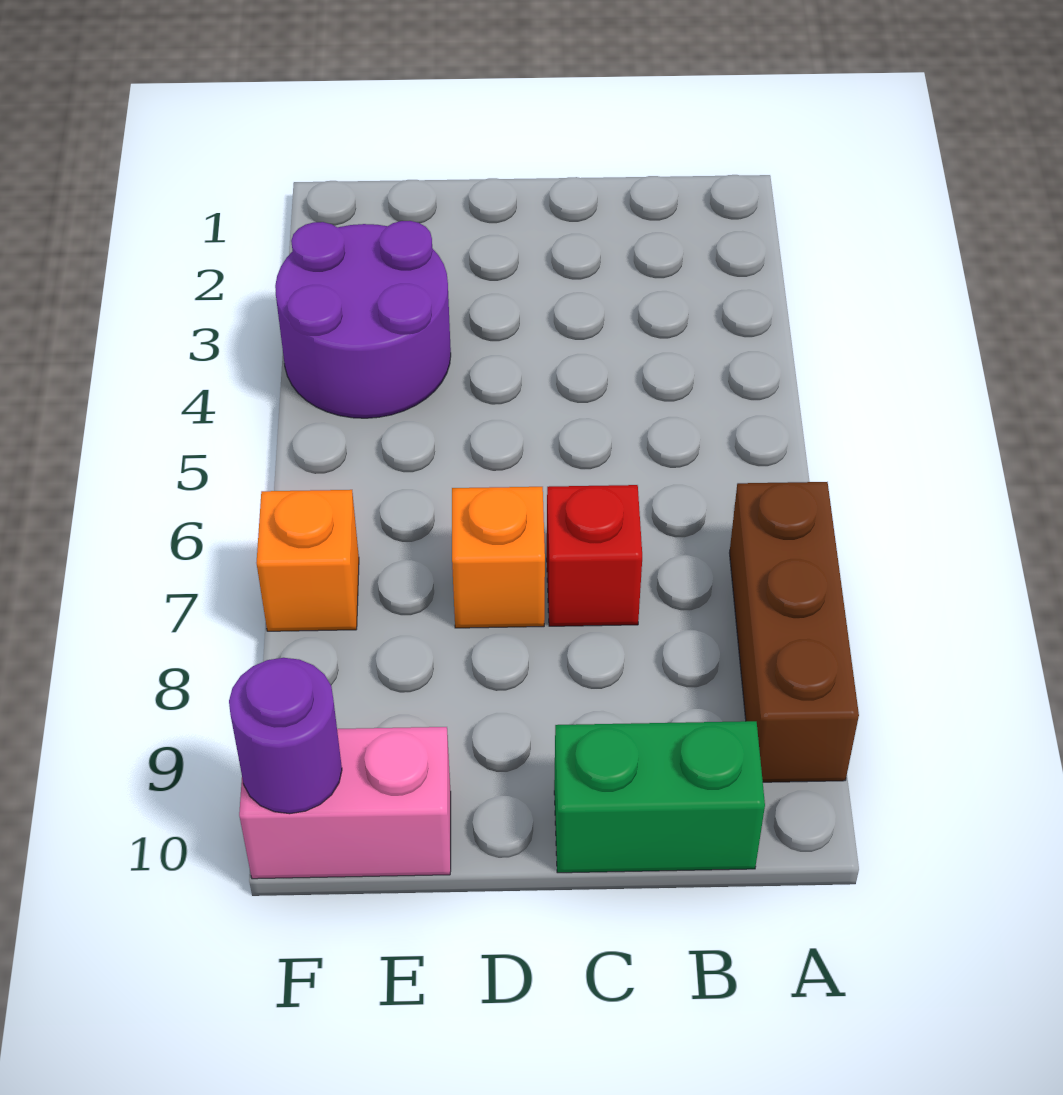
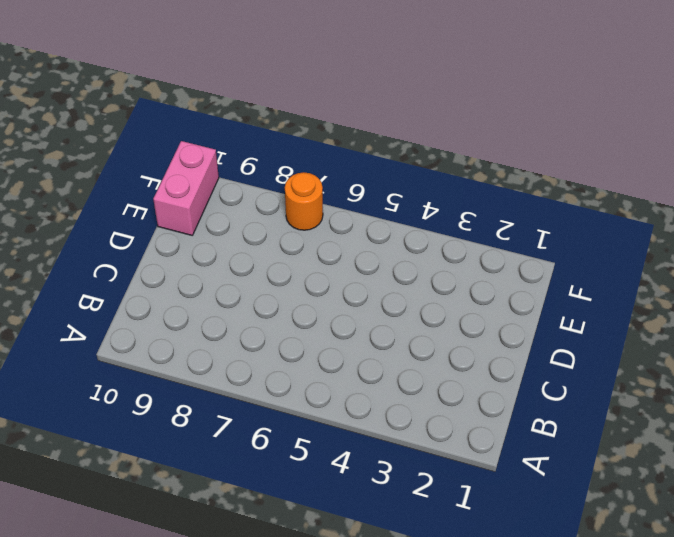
orange 1x1 round brick [285,172,323,230] -> orange 1x1 brick [256,490,359,631]
none -> brown 1x3 brick [730,482,859,782]
none -> green 1x2 brick [554,721,765,873]

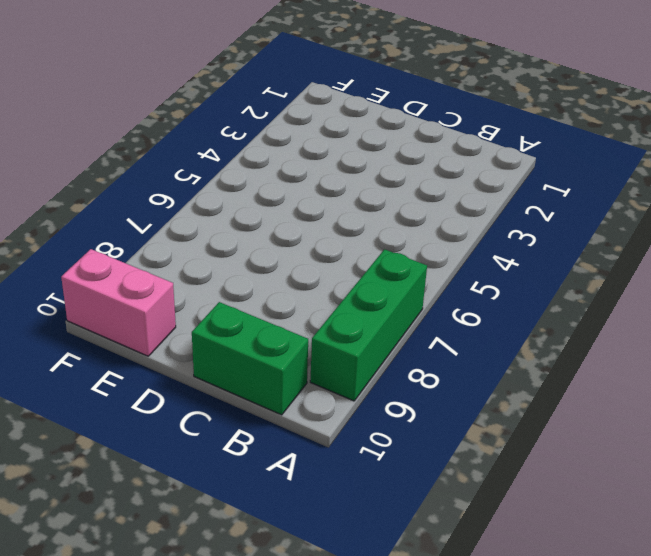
green 1x3 brick [310,249,427,401] -> brown 1x3 brick [730,482,859,782]
none -> red 1x1 brick [547,485,642,626]
none -> orange 1x1 brick [452,487,545,628]

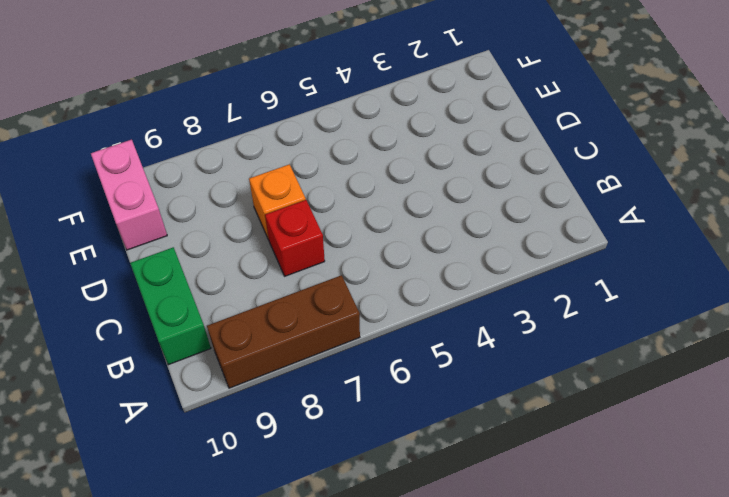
none -> purple 2x2 round brick [275,221,451,418]
none -> orange 1x1 brick [256,490,359,631]

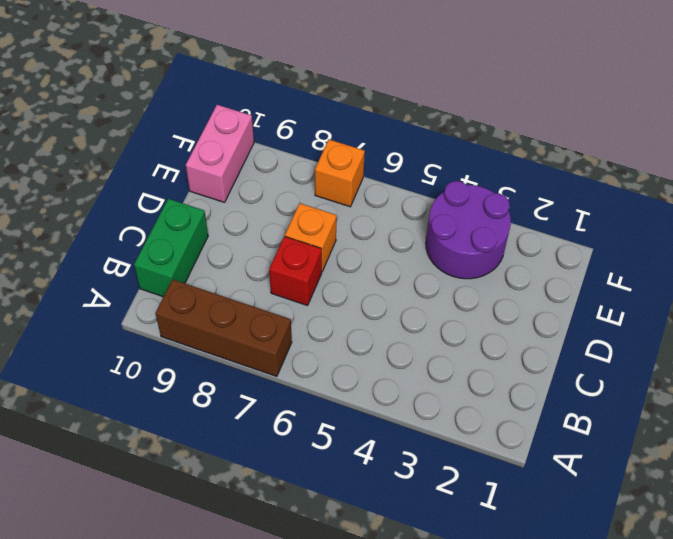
none -> purple 1x1 round brick [229,658,342,814]

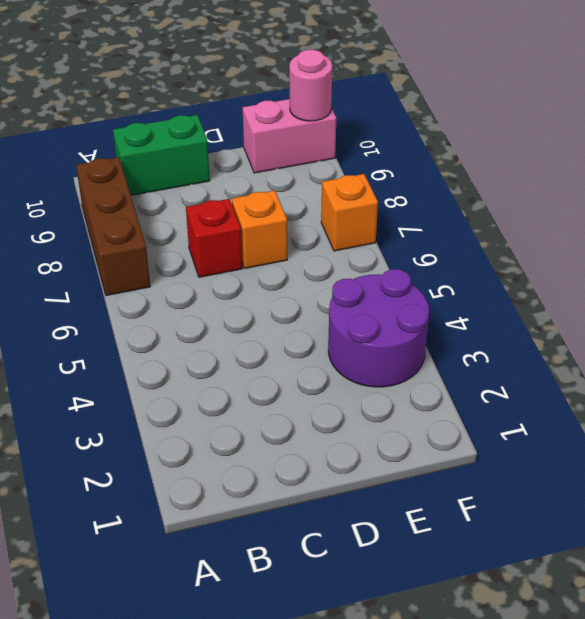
pink 1x1 round brick [289,50,332,121] -> purple 1x1 round brick [229,658,342,814]

